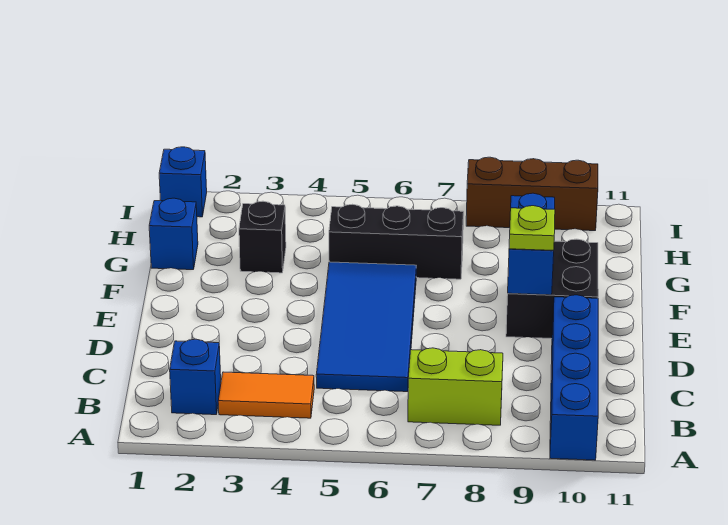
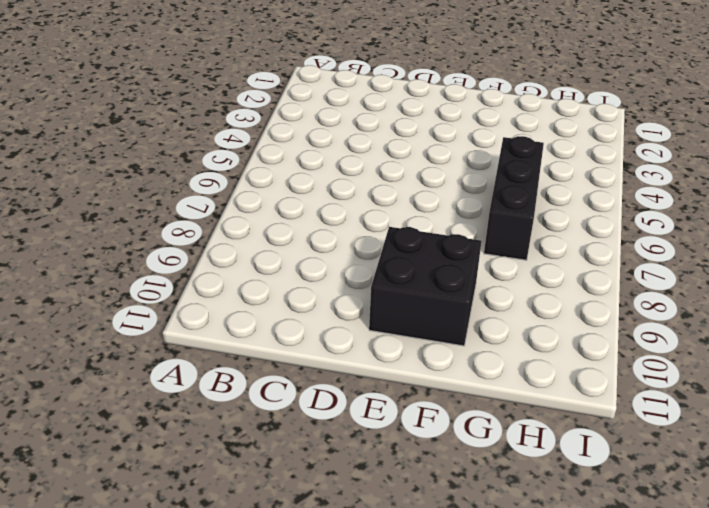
none -> blue 1x4 brick [550,295,598,460]
none -> blue 1x1 brick [170,339,221,415]
none -> orange 1x2 tile [218,372,314,418]

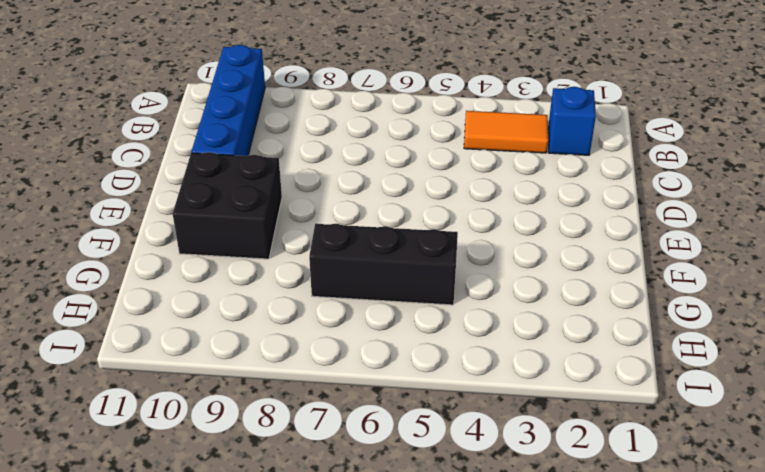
none -> lime 1x2 brick [408,348,503,425]
none -> blue 2x4 tile [316,262,416,392]
none -> blue 1x1 brick [149,198,198,270]

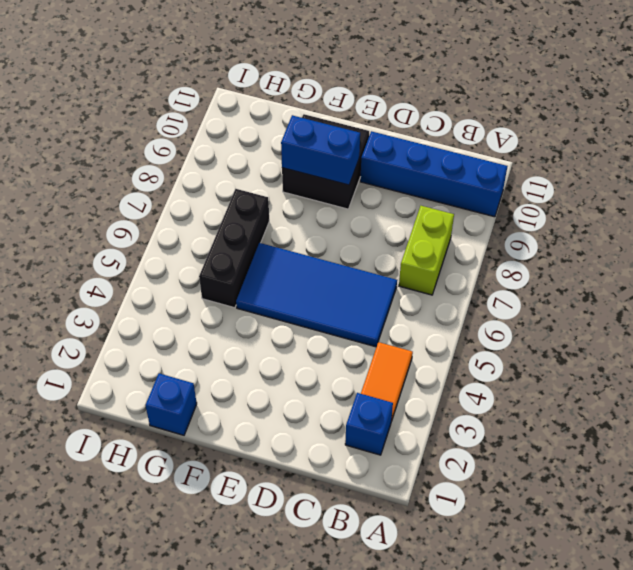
none -> black 1x1 brick [239,201,286,273]
none -> blue 1x1 brick [159,147,207,217]
none -> brown 1x3 brick [466,157,598,231]

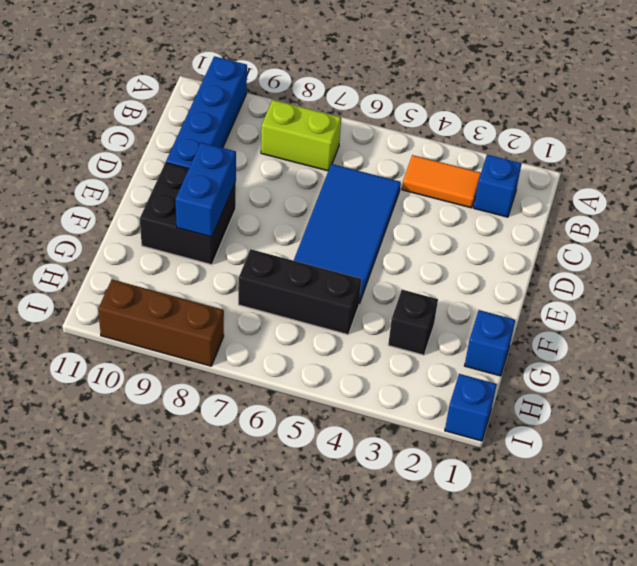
none -> lime 1x1 plate [509,206,555,250]

